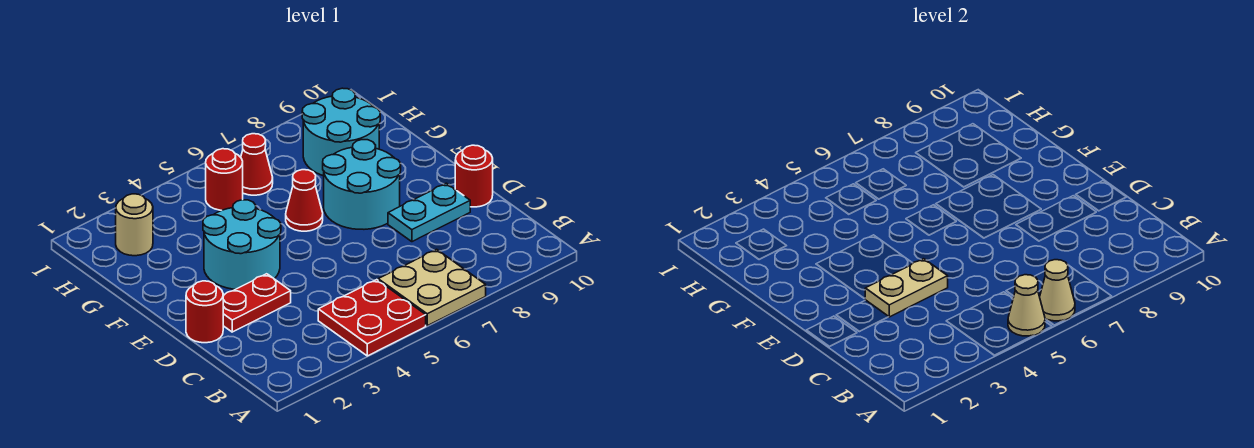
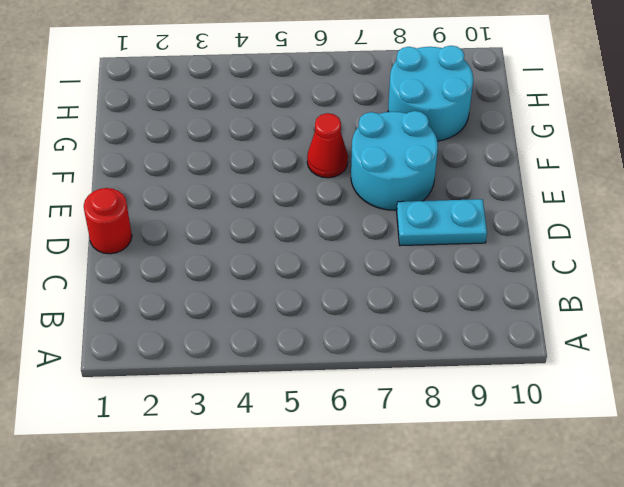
none -> red 2x2 plate [318,280,426,356]
none -> tan 2x2 plate [378,249,486,326]
none -> red 1x2 plate [223,274,291,332]

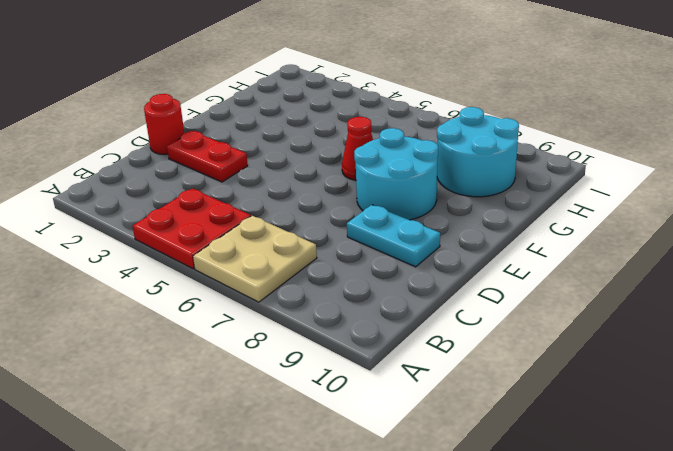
none -> red 1x1 round brick [455,145,493,207]
none -> cyan 2x2 round brick [203,200,281,289]
none -> tan 1x1 round brick [116,194,153,256]

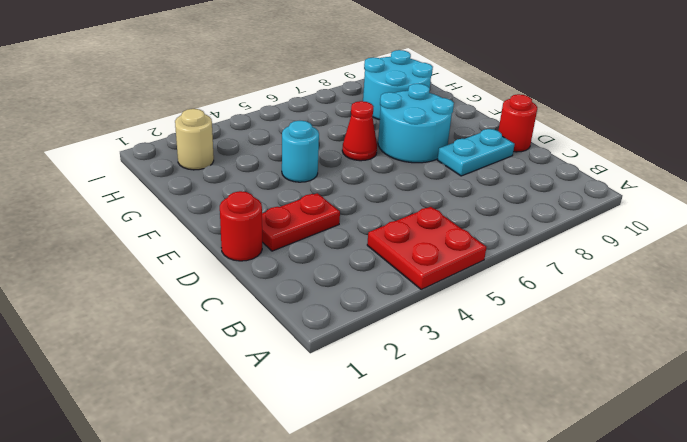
cyan 1x1 round brick [282,121,319,182] -> cyan 2x2 round brick [203,200,281,289]
none -> tan 2x2 plate [378,249,486,326]
none -> red 1x1 round brick [206,149,243,210]
none -> red 1x1 cone [241,134,273,195]

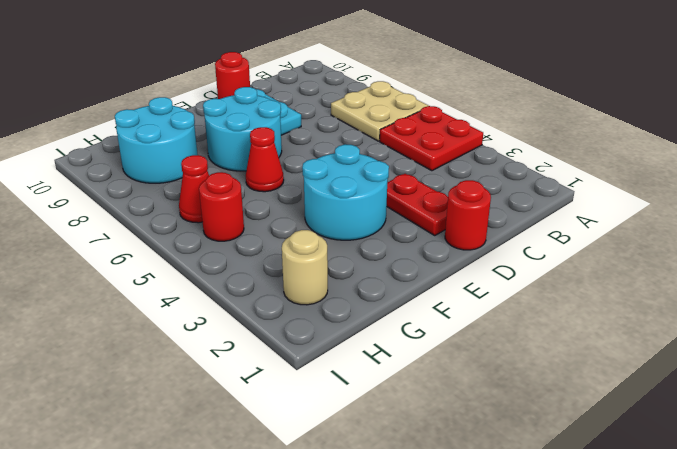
none -> tan 1x1 cone [1008,275,1045,336]
none -> tan 1x1 cone [1040,260,1075,321]
none -> tan 1x2 plate [865,259,948,317]

